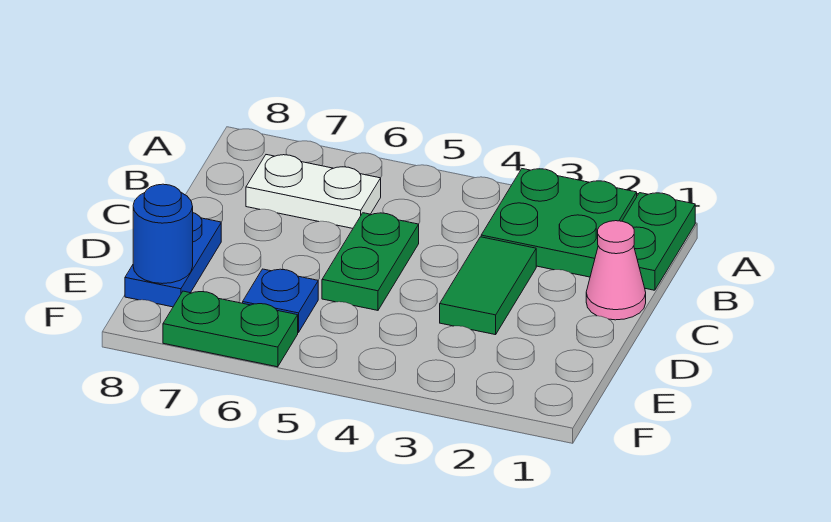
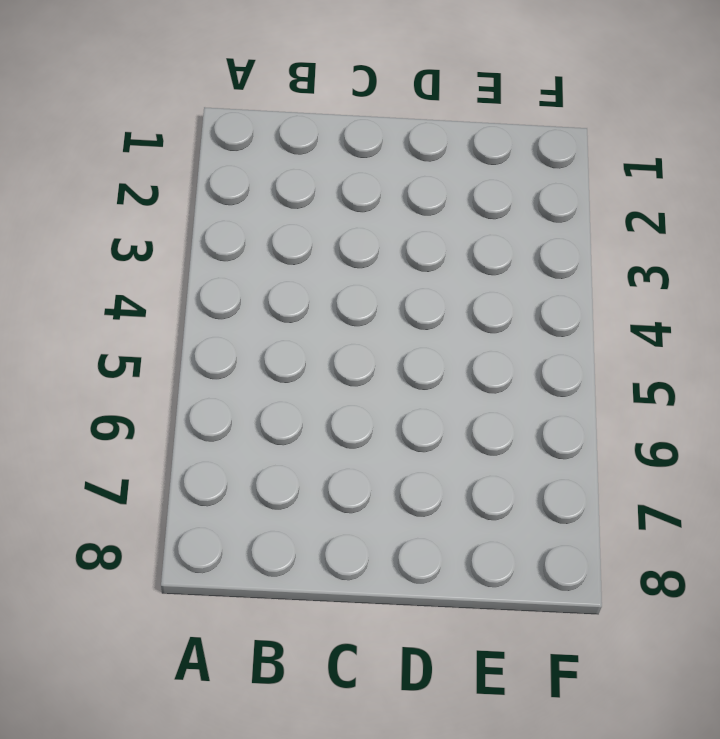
none -> green 1x2 plate [622,193,695,290]
none -> green 2x2 plate [481,169,637,277]

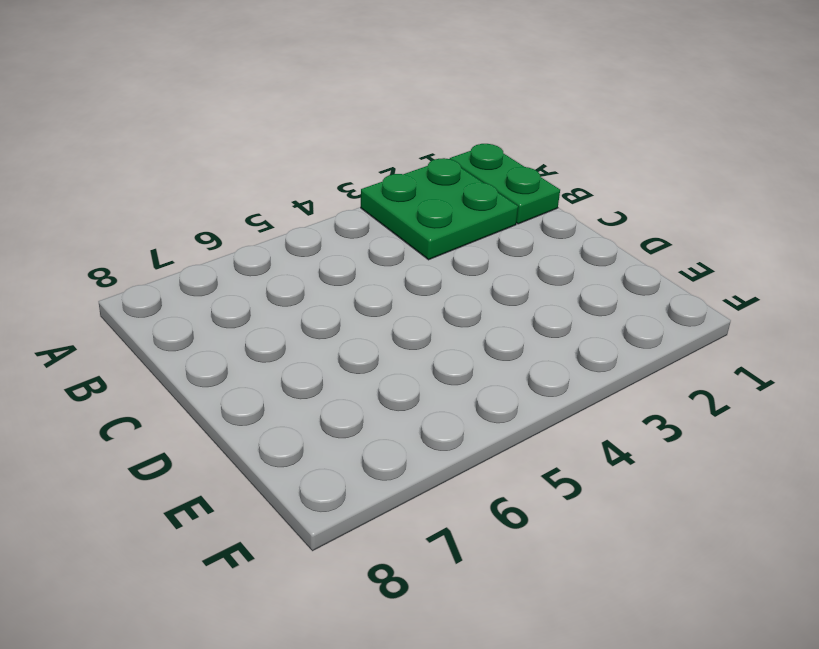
none -> white 1x2 plate [246,155,381,228]
none -> pink 1x1 cone [586,221,646,320]

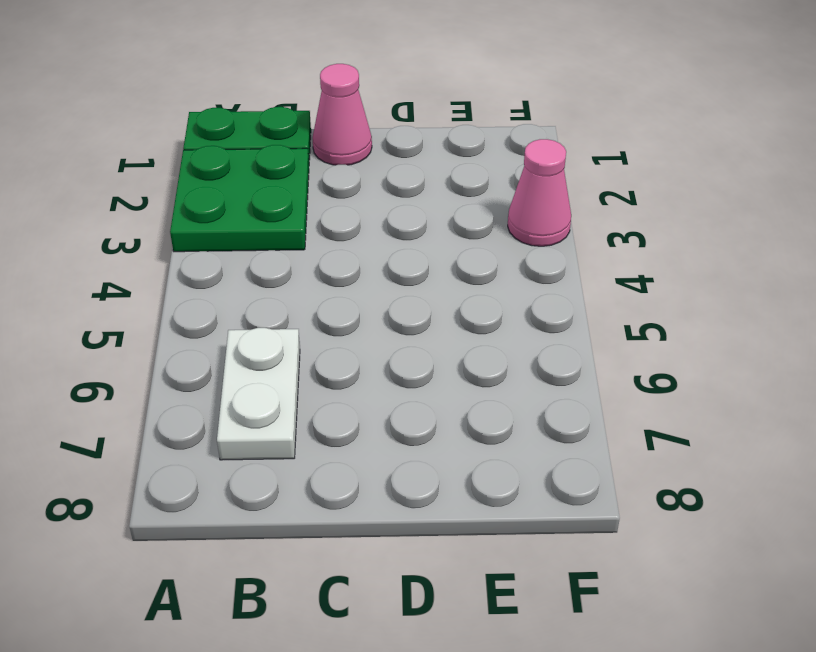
pink 1x1 cone [508,139,571,246] -> none
none -> green 1x2 tile [440,237,536,335]
none -> green 1x2 plate [322,213,419,310]

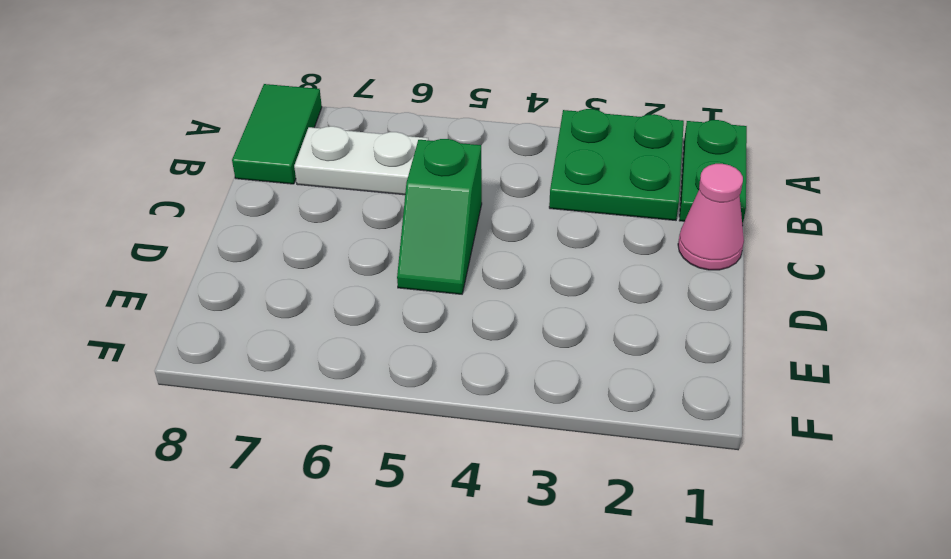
green 1x2 tile [232,84,322,184] -> green 1x2 tile moved to [440,237,536,335]
green 1x2 slope [397,139,482,294] -> green 1x2 plate [322,213,419,310]
none -> blue 1x2 plate [125,213,221,307]
none -> blue 1x1 plate [243,269,318,333]

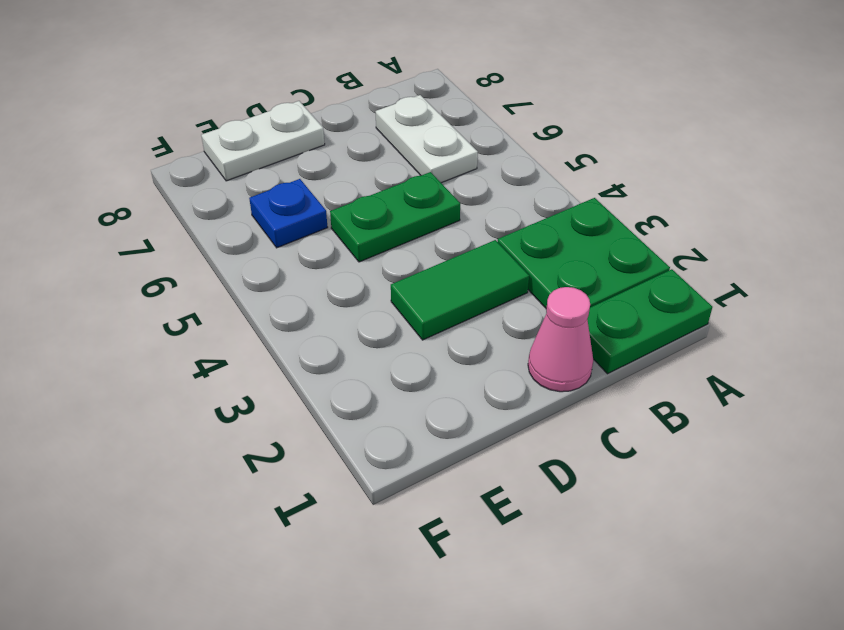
white 1x2 plate [201,101,325,181] -> blue 1x2 plate [125,213,221,307]
none -> green 1x2 plate [163,291,298,367]
none -> blue 1x1 round brick [133,184,193,284]

